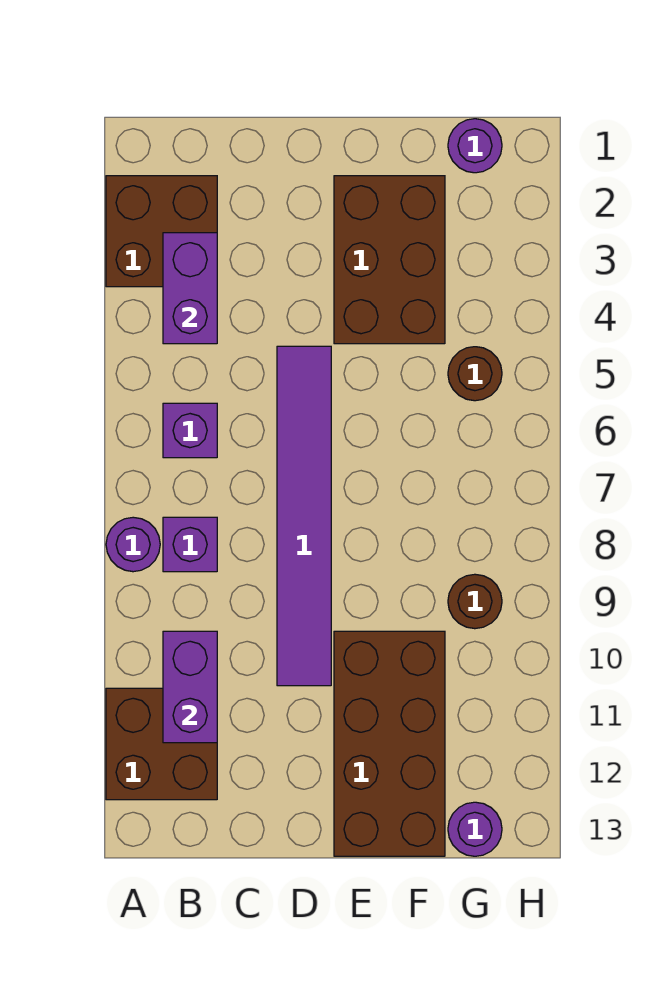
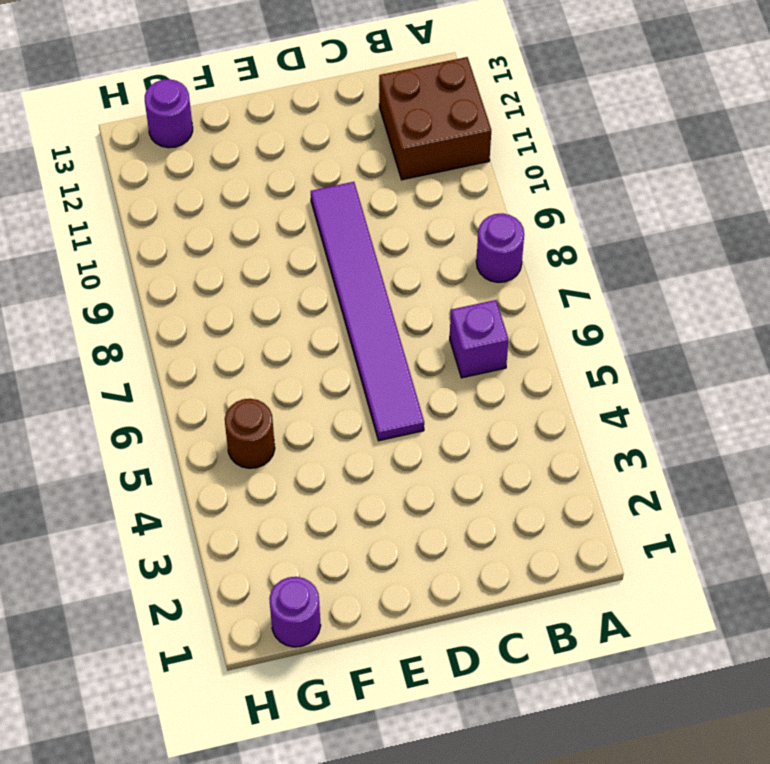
none -> brown 2x2 brick [106,176,217,287]
none -> purple 1x1 brick [163,517,217,572]
none -> brown 2x3 brick [334,176,445,344]

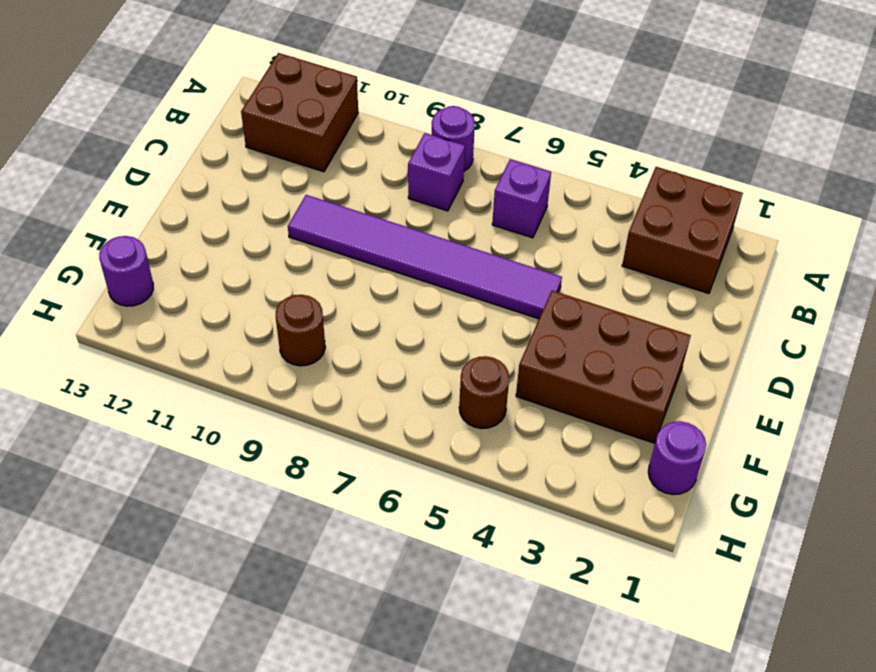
none -> brown 2x4 brick [334,631,445,856]
none -> purple 1x2 brick [163,233,217,344]
none -> purple 1x2 brick [163,631,217,743]

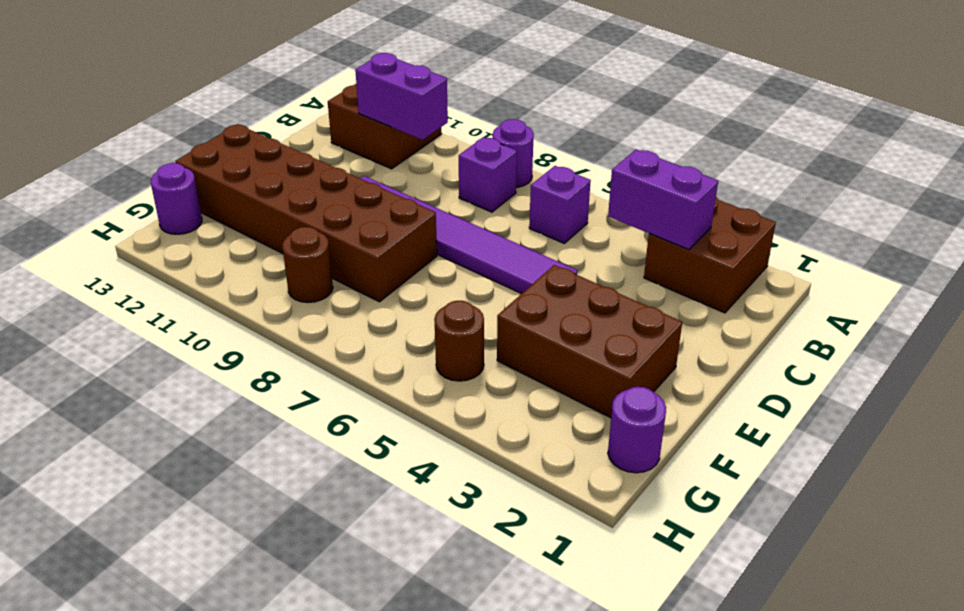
brown 2x6 brick [175,124,437,302] -> brown 2x4 brick [334,631,445,856]

